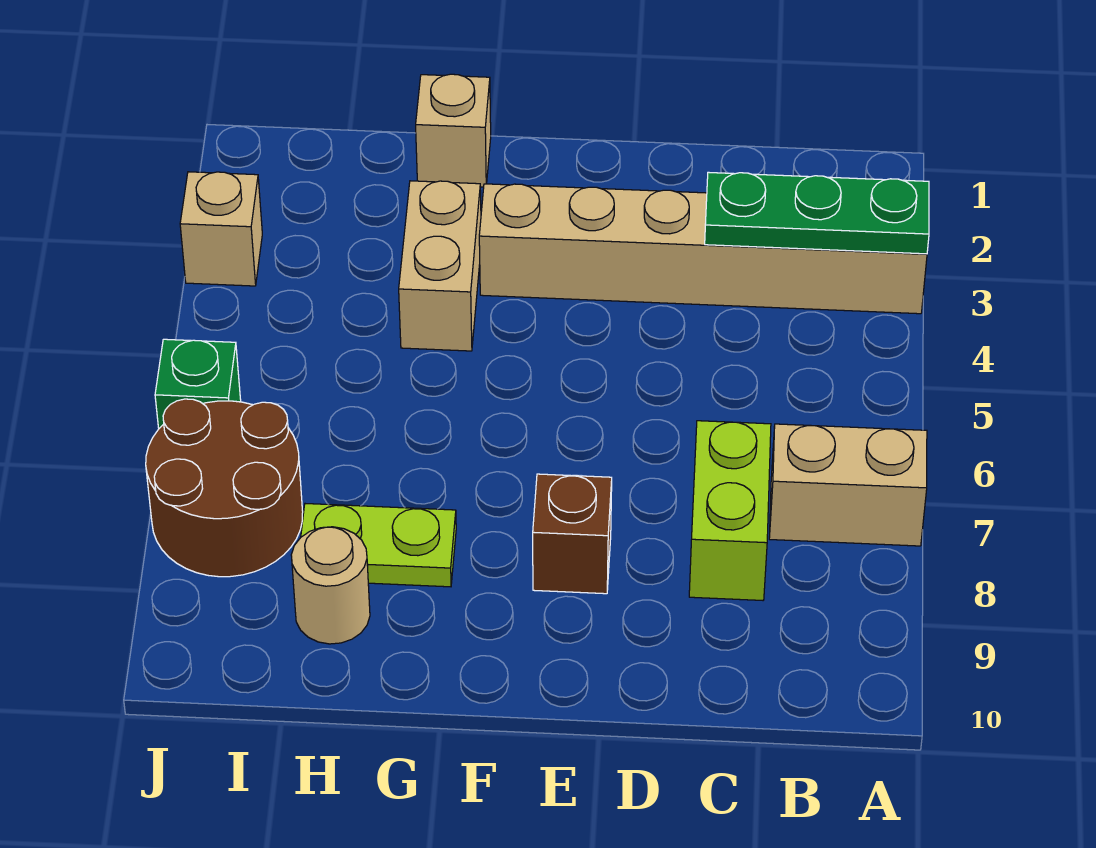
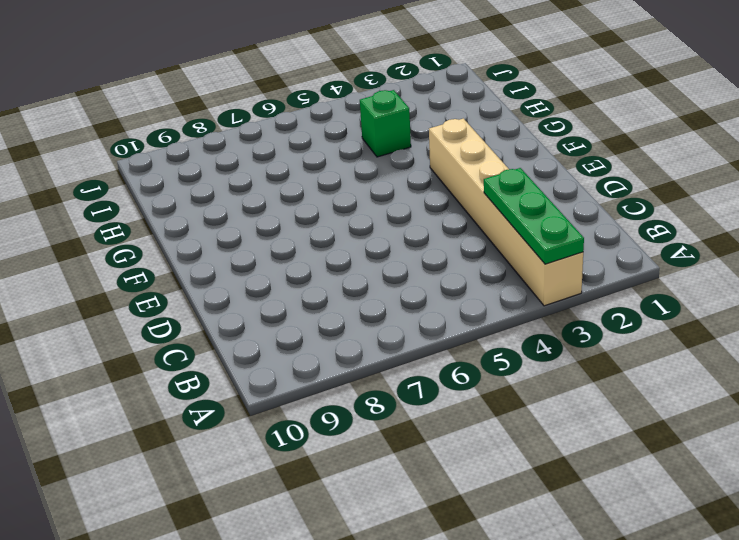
green 1x1 brick [360,90,411,157] -> green 1x1 brick moved to [155,339,241,428]
none -> tan 1x2 brick [769,424,927,546]
none -> lime 1x2 brick [689,421,771,600]
none -> brown 1x1 brick [533,474,612,594]

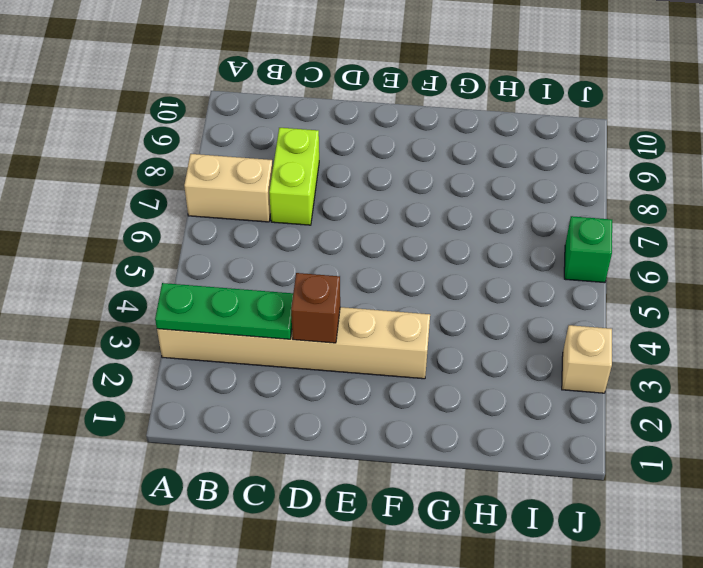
brown 1x1 brick [291,273,340,343] -> brown 1x1 brick moved to [533,474,612,594]
none -> tan 1x1 brick [416,74,491,187]
none -> tan 1x2 brick [399,181,481,351]
none -> lime 1x2 plate [301,504,456,587]

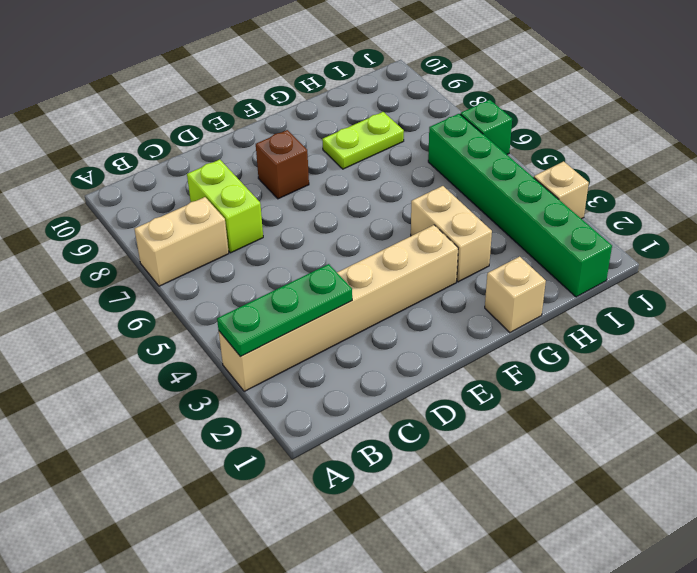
green 1x6 brick [428,114,612,297] -> none
none -> tan 1x1 round brick [291,527,370,644]
none -> brown 2x2 round brick [146,399,303,577]

